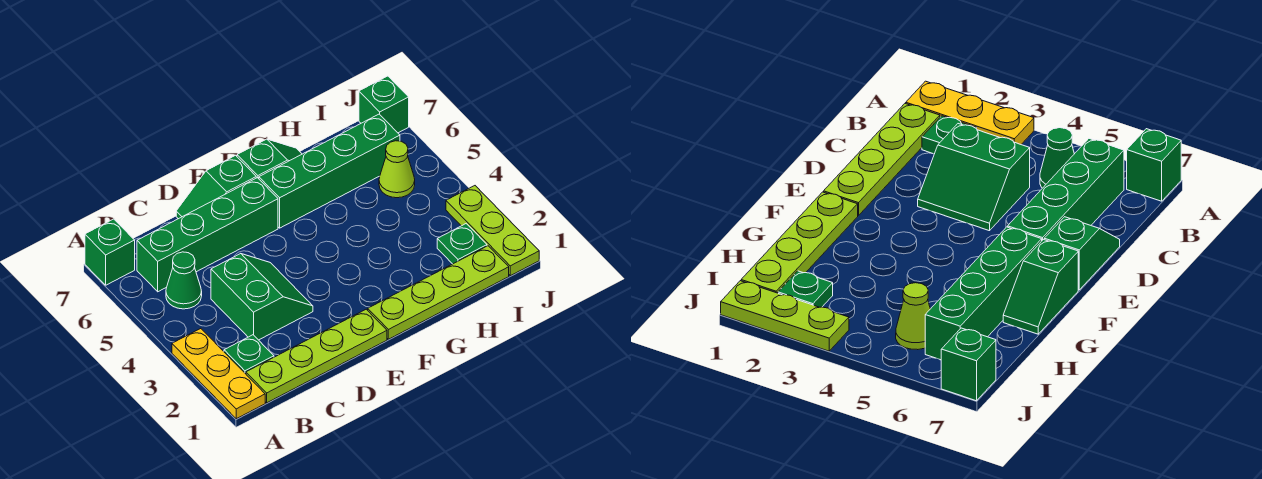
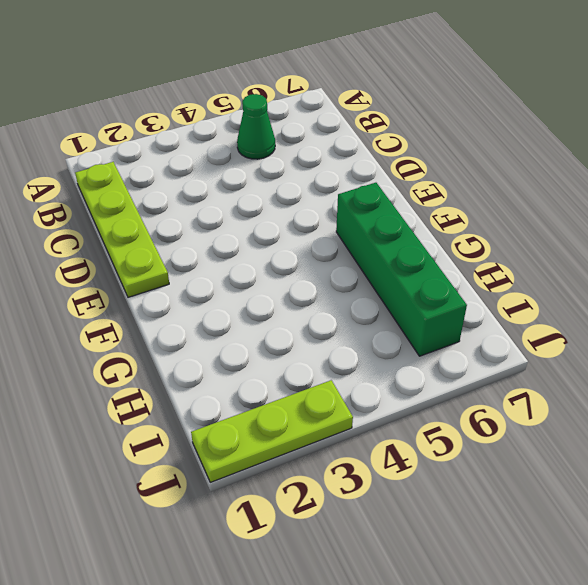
none -> yellow 1x3 plate [172,329,265,419]
none -> green 1x1 brick [85,219,135,285]
none -> green 1x1 plate [224,335,274,374]

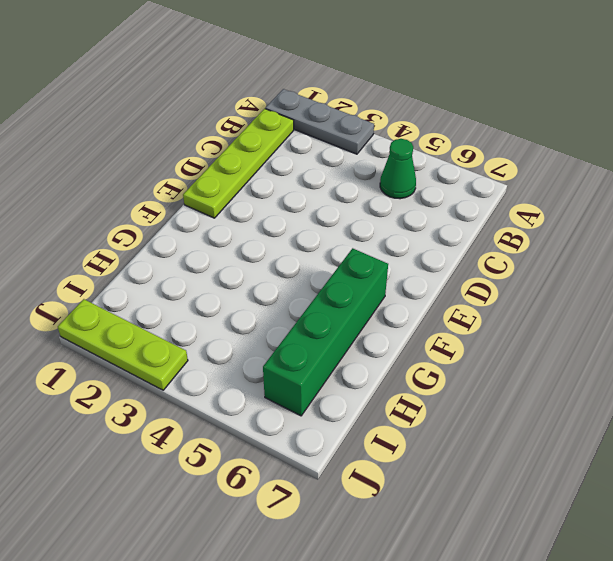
grey 1x3 plate [265,89,374,154] -> yellow 1x3 plate [172,329,265,419]
none -> green 1x1 brick [85,219,135,285]
none -> green 1x1 plate [224,335,274,374]
none -> green 1x4 brick [137,178,278,292]

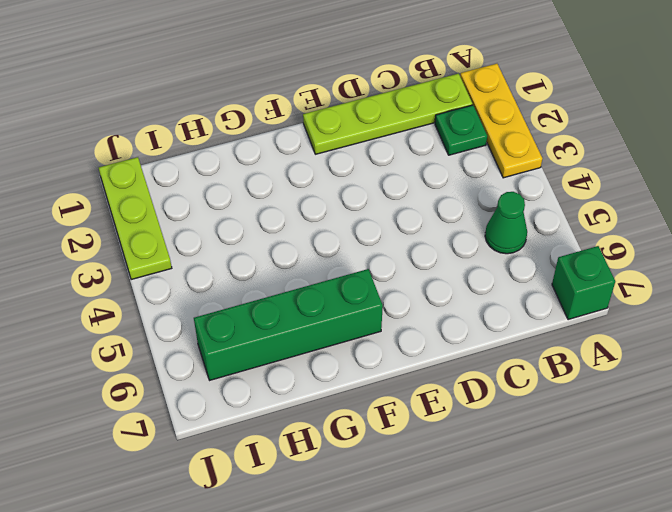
none -> green 1x4 brick [137,178,278,292]
none -> green 2x2 slope [211,254,313,340]
none -> green 1x2 slope [176,155,256,219]

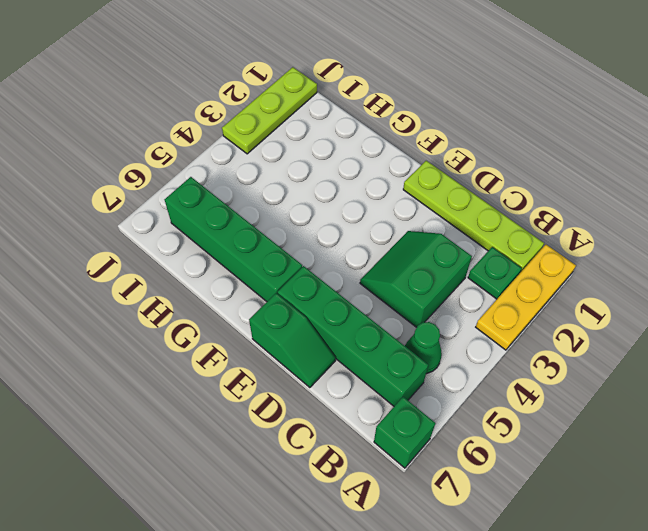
none -> lime 1x4 plate [368,246,509,339]
none -> green 1x2 slope [237,139,302,179]
none -> green 1x1 plate [437,224,487,264]

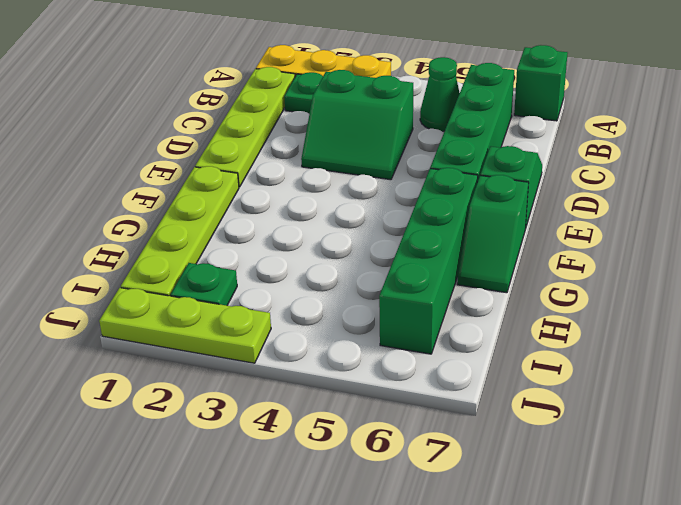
none -> lime 1x1 cone [379,141,415,198]
none -> green 1x1 brick [359,76,409,133]

